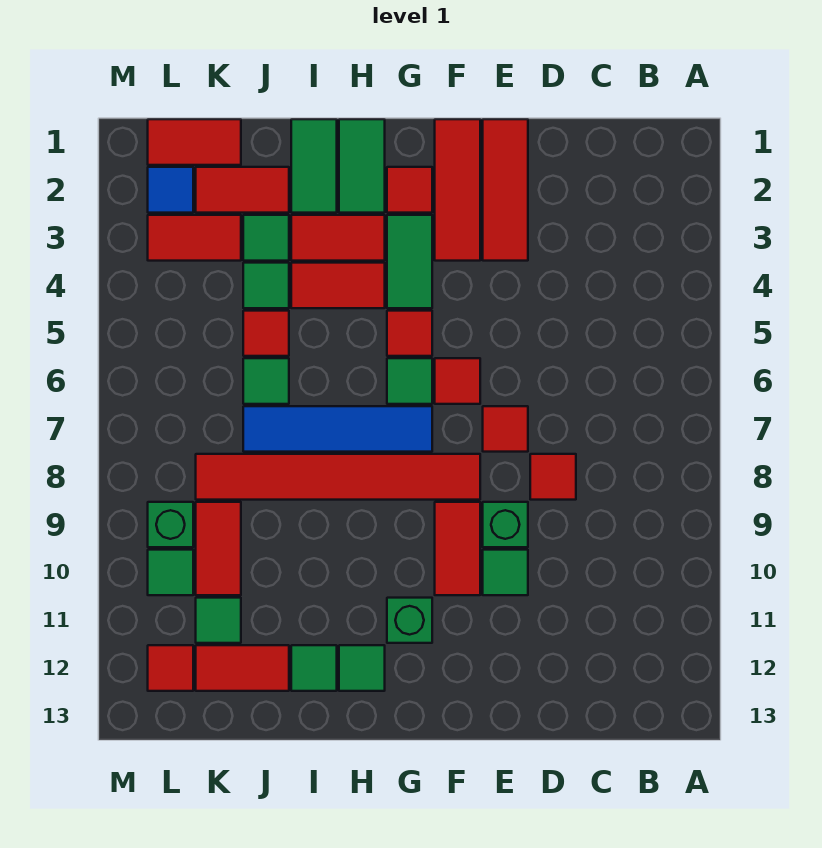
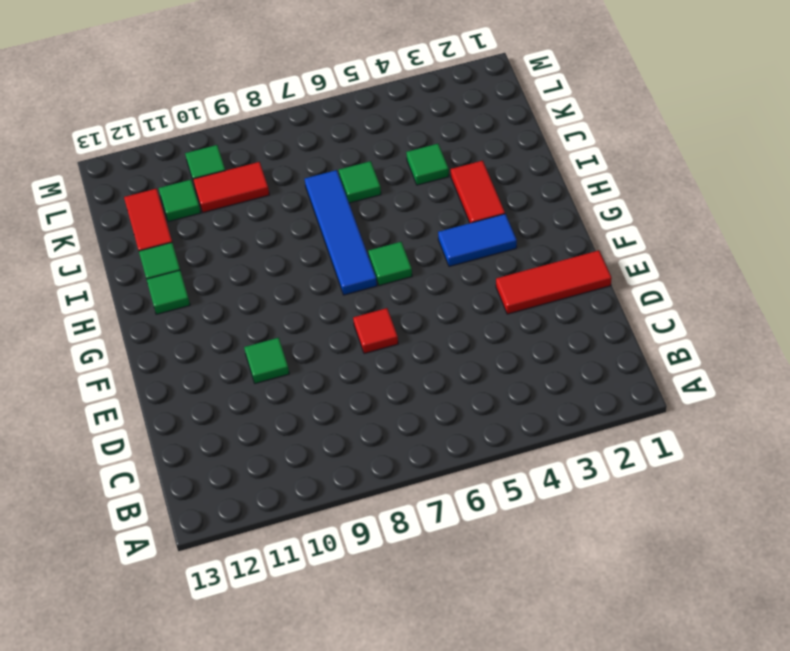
blue 1x2 tile [438,214,517,267] -> green 1x2 tile [387,215,432,308]
none -> red 1x1 tile [530,454,576,500]
none -> green 1x1 brick [483,502,528,547]
none -> red 1x3 tile [435,119,480,261]
none -> red 1x1 tile [435,358,480,404]

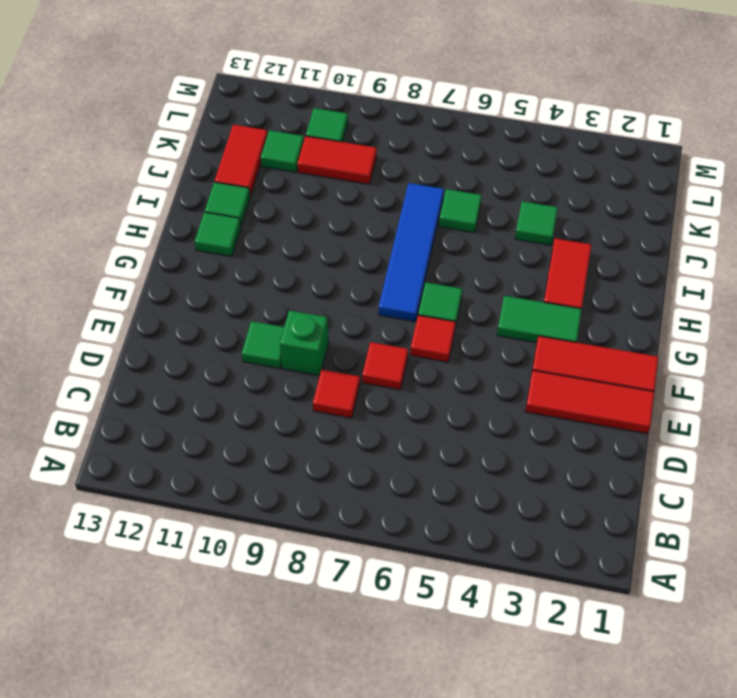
none -> red 1x6 tile [196,454,480,500]
none -> red 1x2 tile [435,502,480,595]
none -> red 1x1 tile [387,167,432,213]
none -> red 1x1 tile [387,311,432,356]

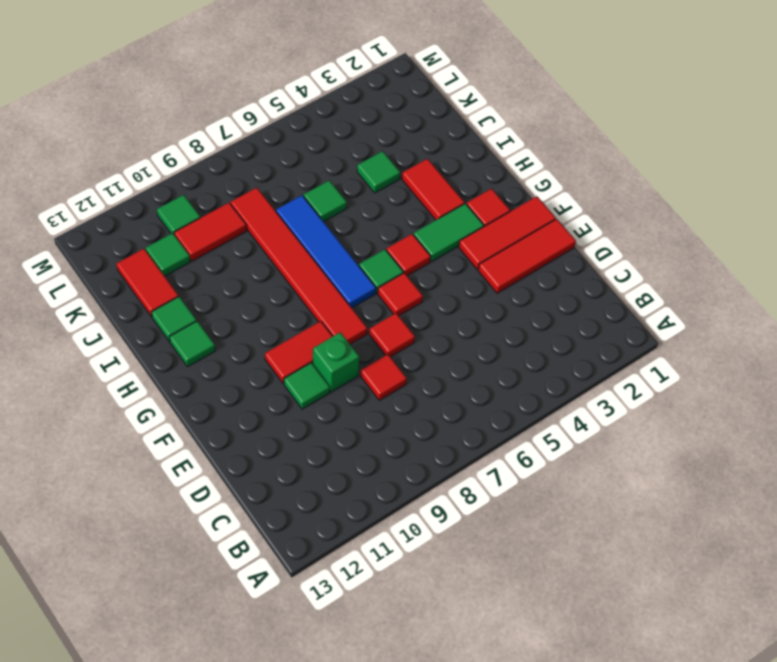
none -> green 1x1 brick [387,598,432,643]
none -> green 1x2 tile [339,119,385,213]
none -> red 1x2 tile [291,263,385,308]
none -> green 1x2 tile [291,119,337,213]

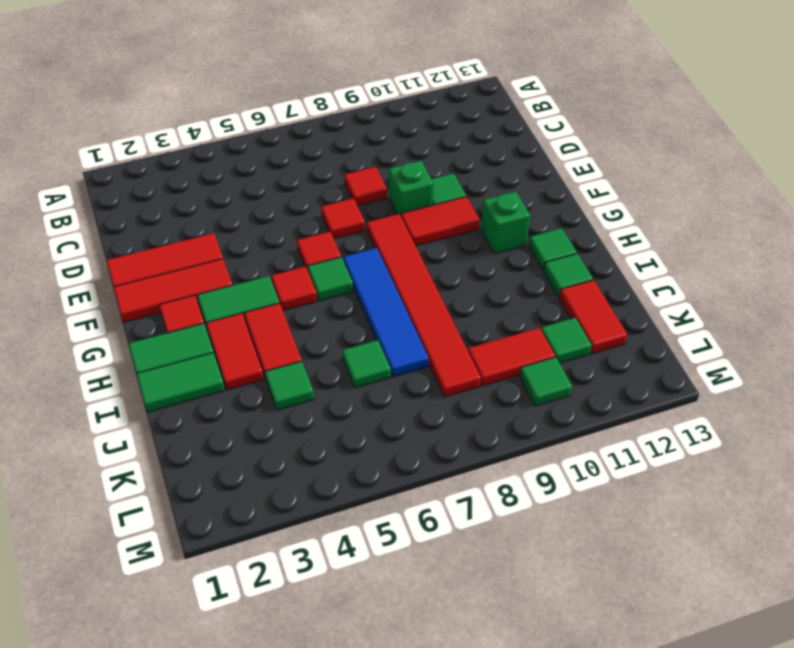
none -> red 1x2 tile [196,167,289,213]
none -> green 1x1 tile [243,215,289,261]
none -> red 1x1 tile [243,311,289,356]
none -> red 1x2 tile [148,119,241,165]

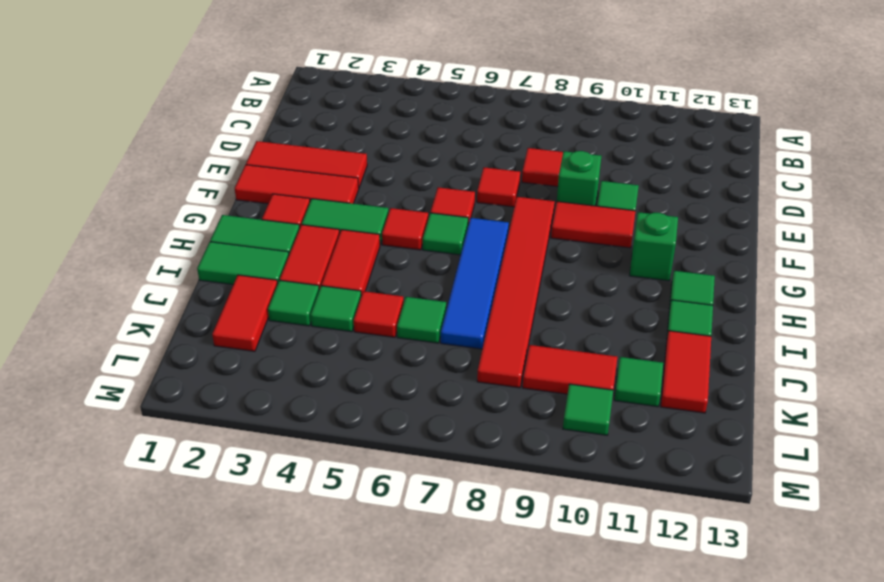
none -> red 1x2 tile [148,119,241,165]
none -> red 1x2 tile [148,215,241,261]
none -> blue 1x1 tile [148,167,193,213]
none -> green 1x1 brick [148,502,193,547]

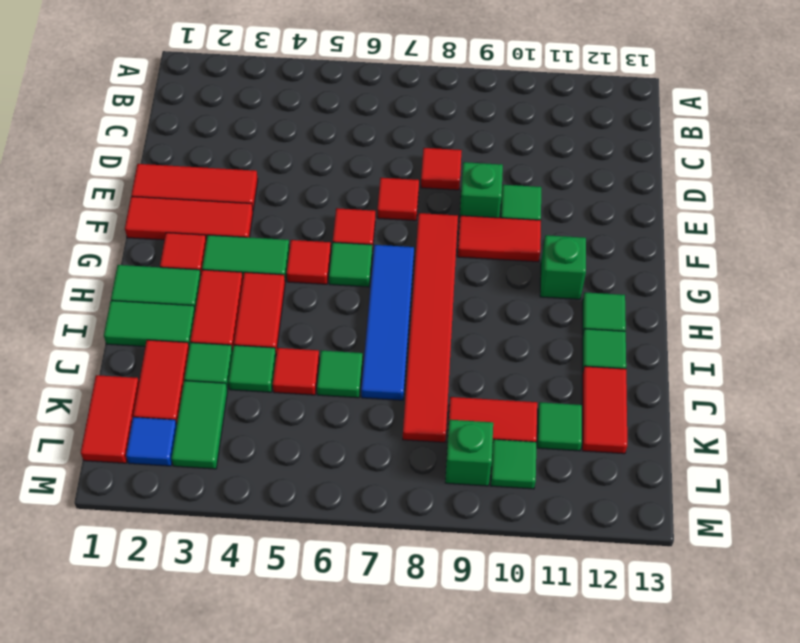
green 1x2 tile [171,381,228,469] -> red 1x2 tile [148,215,241,261]
none -> red 1x1 tile [148,645,193,691]

